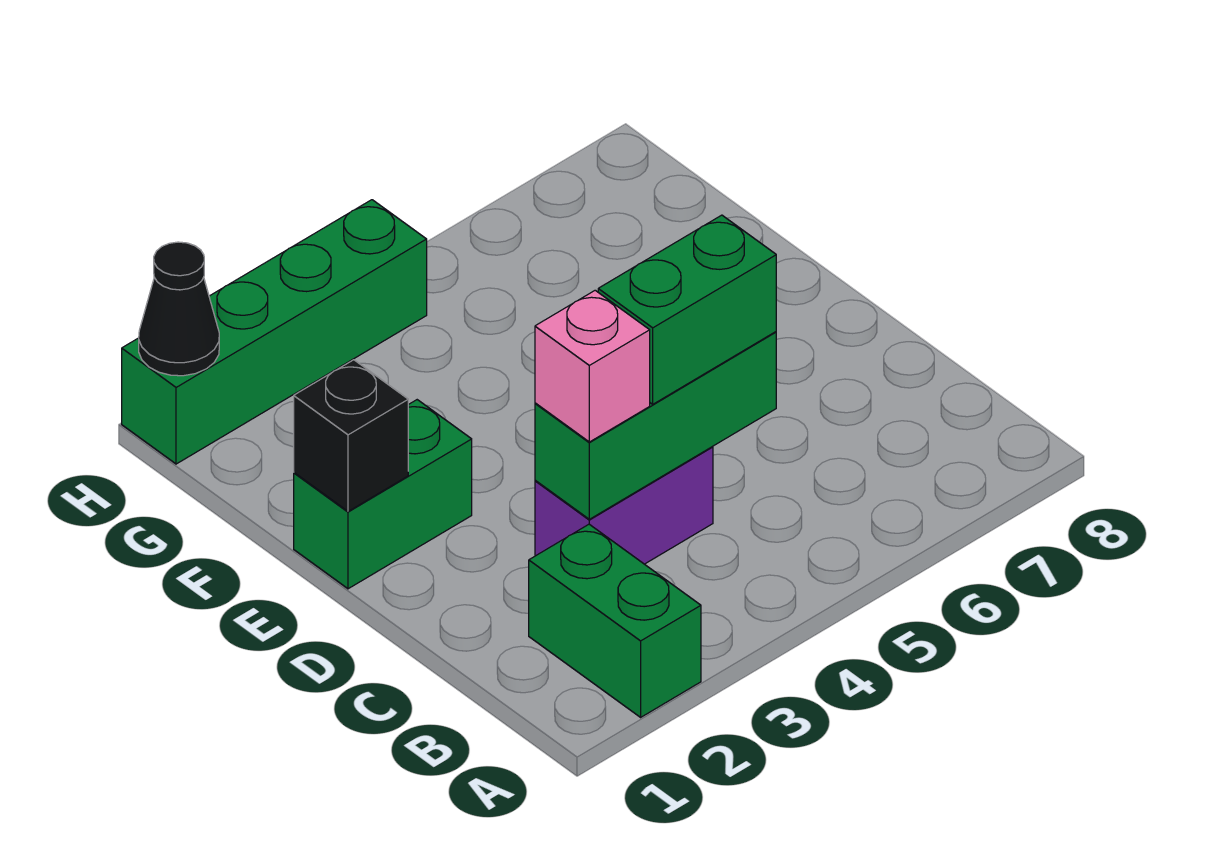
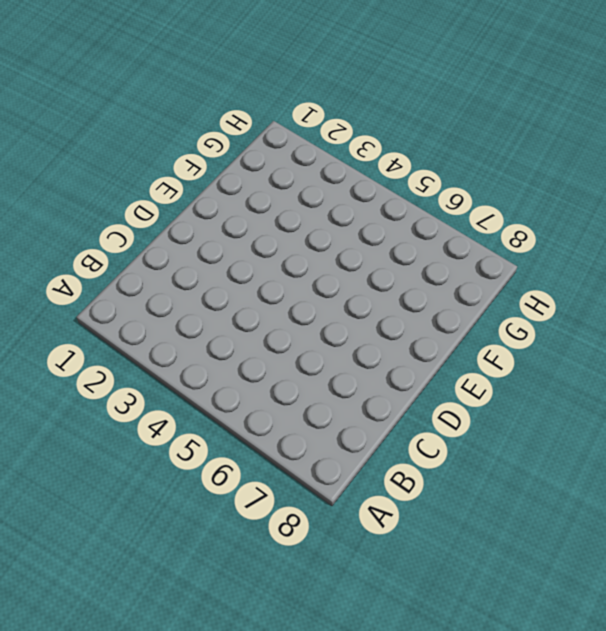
none -> green 1x2 brick [529,524,701,717]
none -> purple 1x2 brick [535,447,713,564]

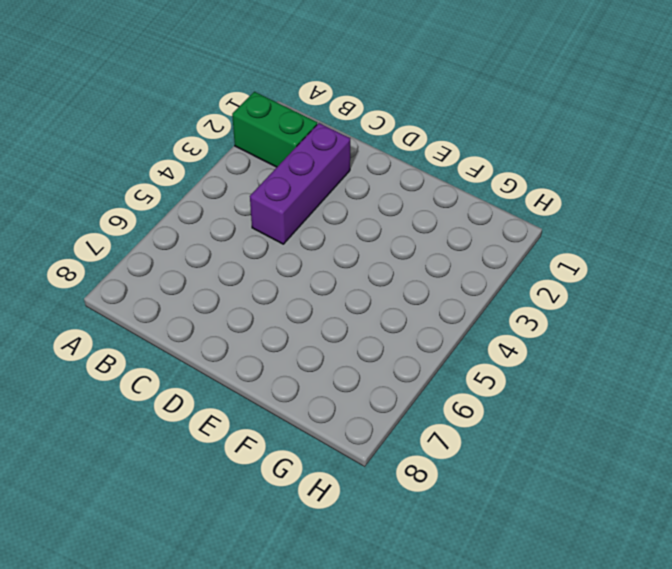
purple 1x3 brick [250,123,350,244] -> purple 1x2 brick [535,447,713,564]
none -> green 1x2 brick [294,400,472,589]
none -> green 1x4 brick [122,200,427,464]

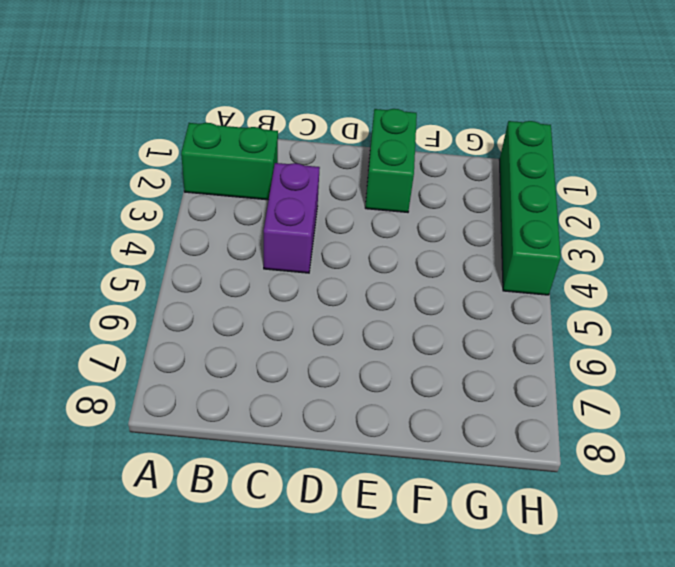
none -> green 1x3 brick [535,332,776,519]
none -> black 1x1 brick [294,360,408,511]

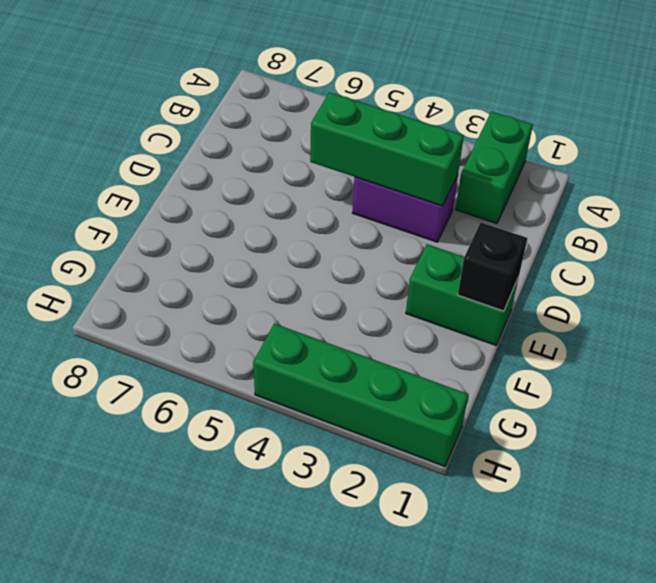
none -> black 1x1 cone [139,242,219,376]
none -> pink 1x1 brick [535,290,650,442]

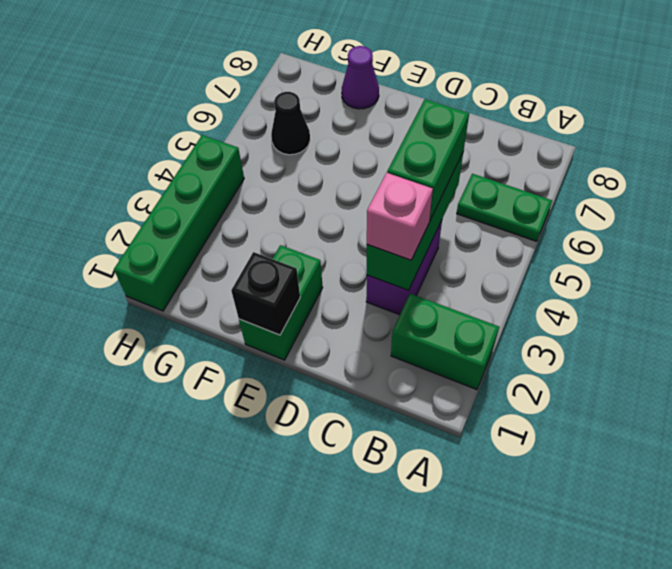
green 1x2 plate [457,174,552,241] -> none
purple 1x1 cone [342,46,379,109] -> none
black 1x1 cone [271,92,310,155] -> black 1x1 cone moved to [139,242,219,376]

